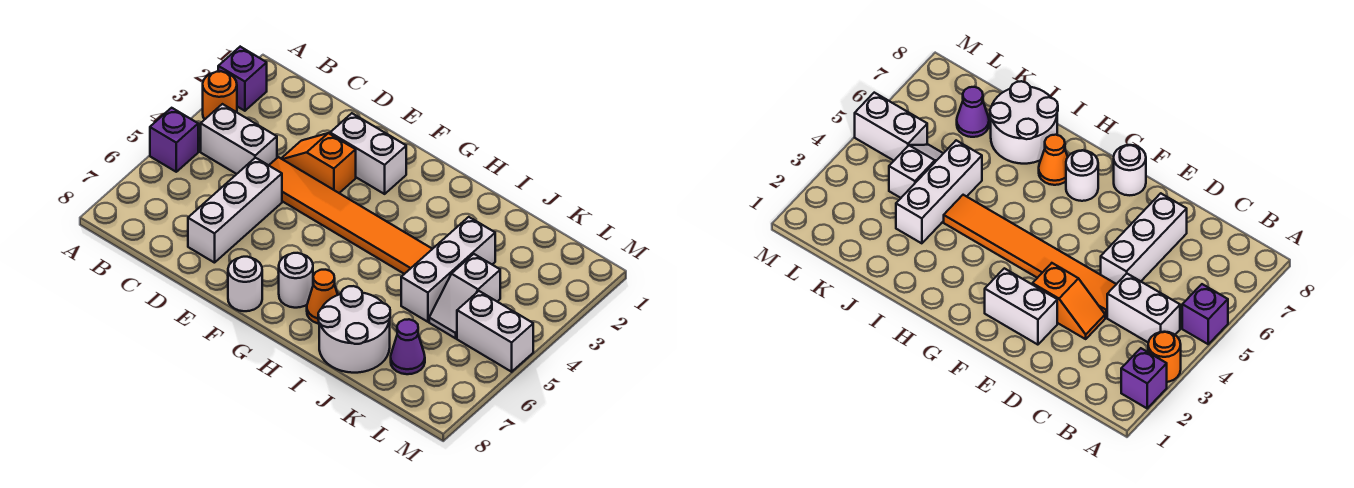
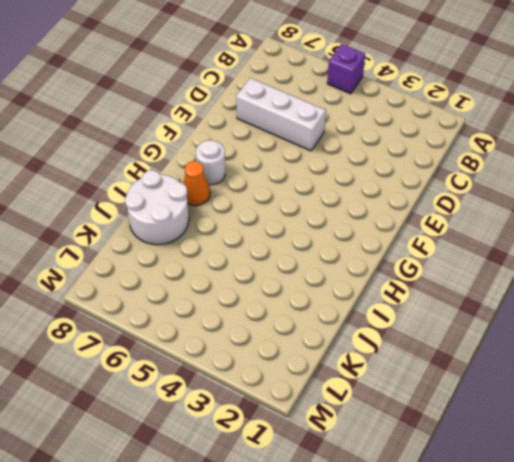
none -> purple 1x1 brick [218,47,267,111]
none -> orange 1x1 round brick [203,71,237,119]
none -> white 1x2 brick [201,104,277,174]

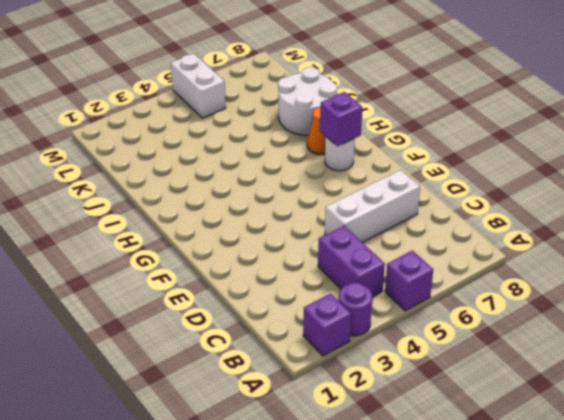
purple 1x1 round brick [339,283,372,336] -> orange 1x1 round brick [203,71,237,119]
purple 1x2 brick [318,226,385,297] -> white 1x2 brick [201,104,277,174]
purple 1x1 brick [320,92,362,146] -> none
none -> orange 1x2 slope [281,133,356,193]
none -> orange 1x6 tile [269,157,432,274]
none -> white 1x2 brick [330,113,406,194]

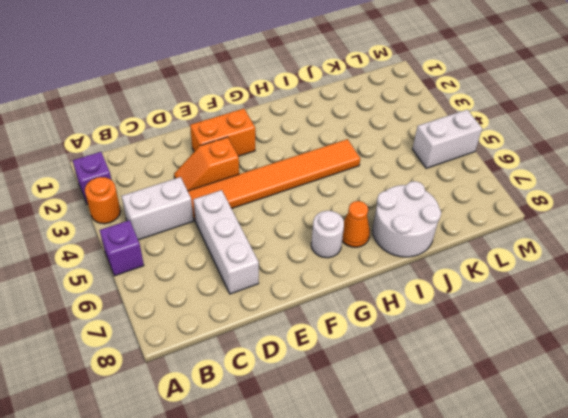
orange 1x2 brick [190,109,255,156] -> white 1x2 brick [330,113,406,194]
none -> white 1x1 round brick [228,257,262,311]
none -> white 1x3 brick [401,217,495,322]
none -> white 1x2 slope [429,254,500,338]

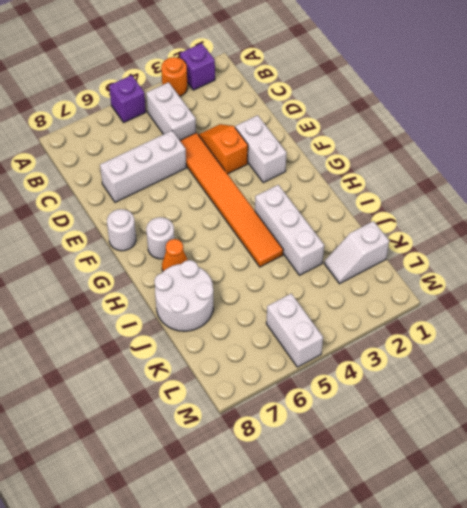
white 1x3 brick [255,185,324,275] -> white 1x3 brick turned to [401,217,495,322]
white 1x2 slope [324,221,389,284] -> white 1x2 slope moved to [429,254,500,338]
none -> purple 1x1 cone [391,319,425,374]

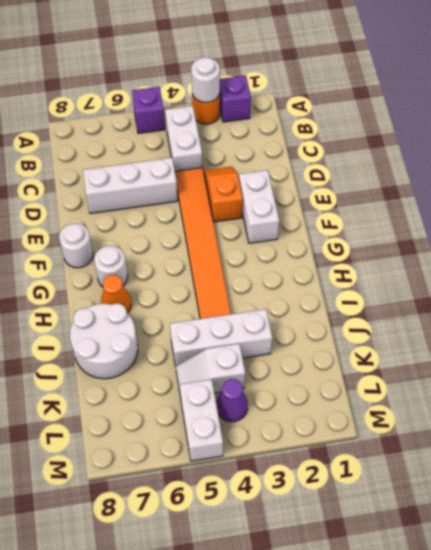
white 1x1 round brick [191,57,220,102] -> none
purple 1x1 cone [216,379,248,422] -> purple 1x1 cone moved to [391,319,425,374]

